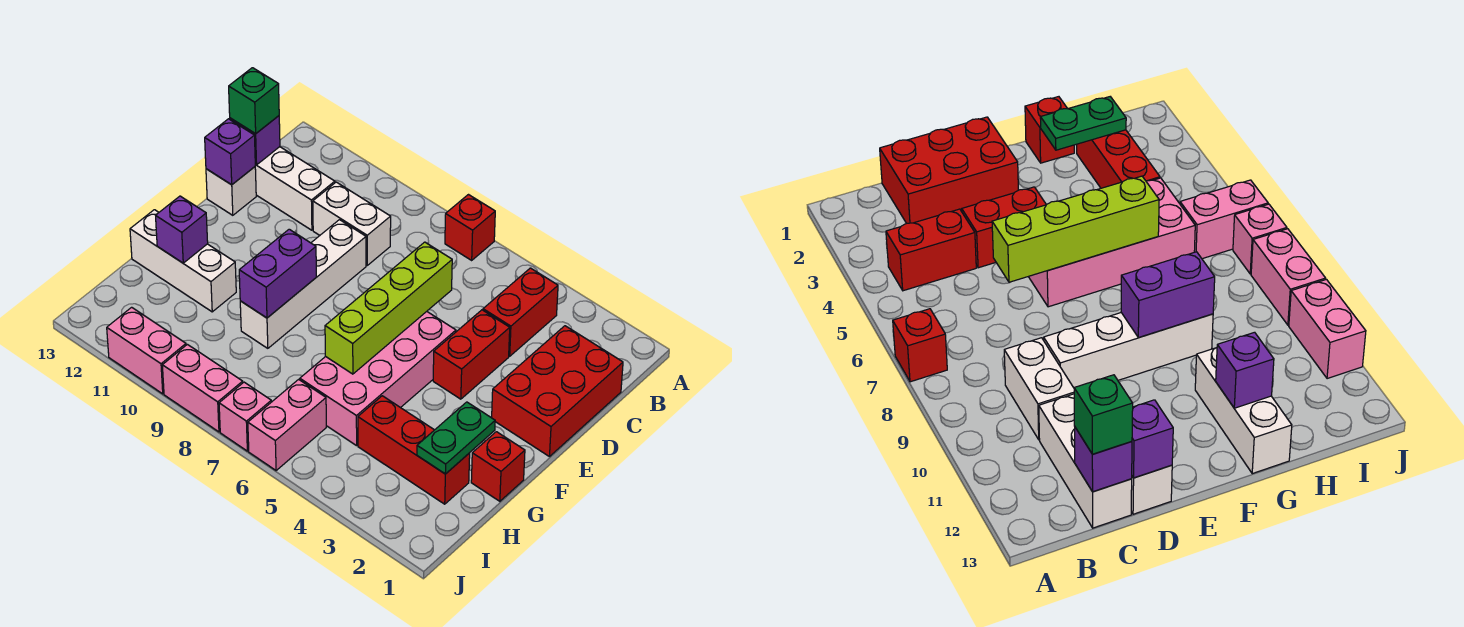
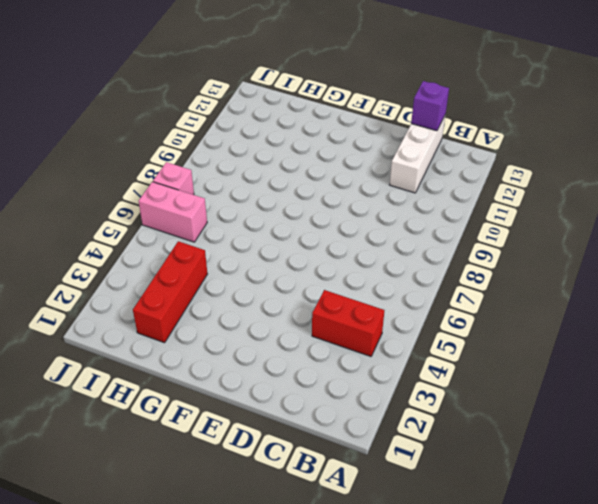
none -> red 1x1 brick [445,195,495,260]
none -> red 2x3 brick [492,326,623,456]
none -> white 1x2 brick [313,182,391,265]

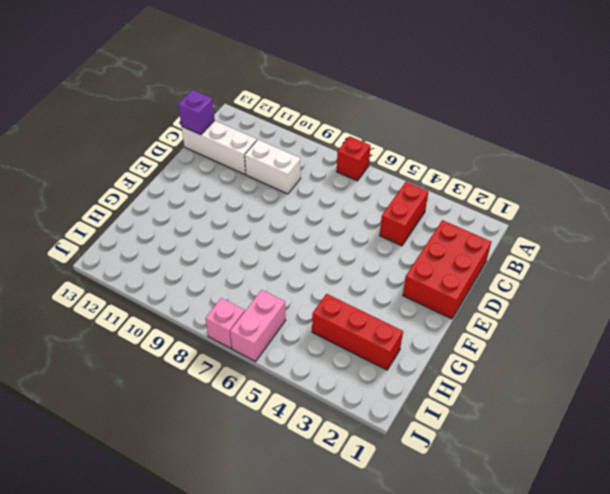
none -> red 1x2 brick [433,310,510,399]
none -> white 1x4 brick [240,220,366,348]
none -> white 1x1 brick [206,167,256,215]

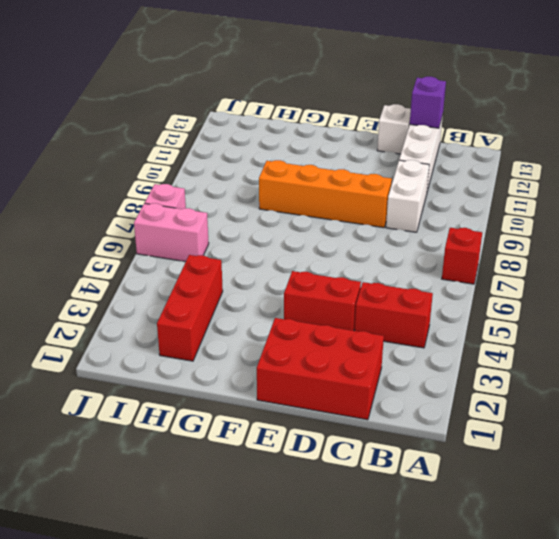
orange 1x4 brick [259,160,392,228] -> white 1x4 brick [240,220,366,348]
none -> pink 2x4 brick [300,312,456,446]
none -> red 1x1 brick [471,432,525,501]
none -> white 1x3 brick [130,210,236,312]

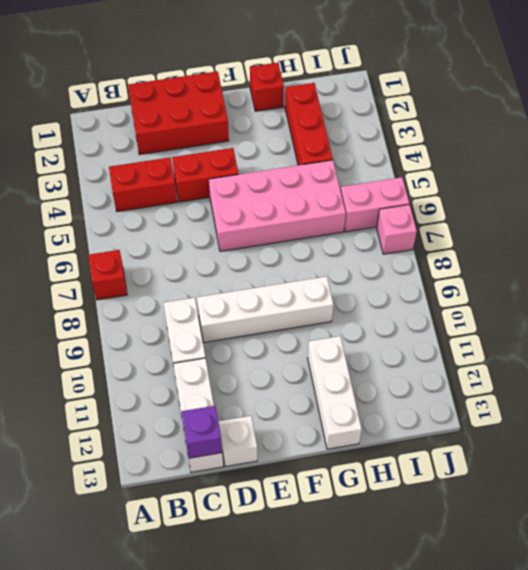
none -> pink 1x2 brick [162,344,243,432]
none -> pink 1x2 brick [107,307,186,394]
none -> lime 1x4 brick [325,242,452,374]

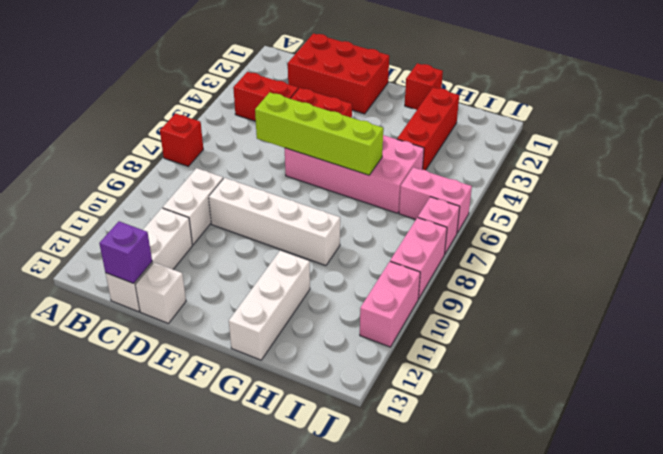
none -> purple 1x1 brick [205,119,255,185]
none -> purple 1x2 brick [239,229,316,318]
none -> green 1x2 plate [417,402,495,474]

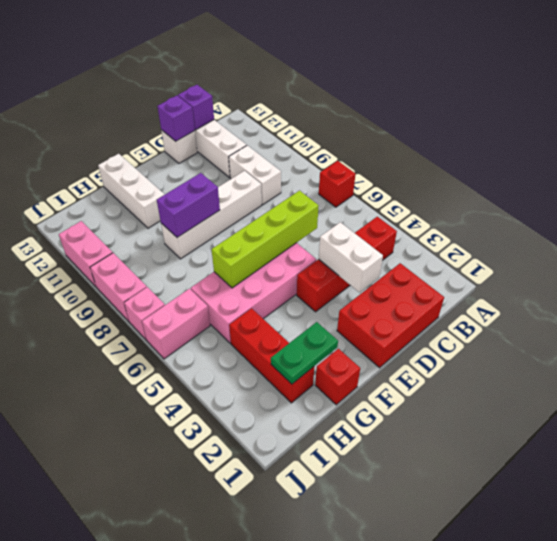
white 1x2 brick [319,222,383,293] -> none
none -> purple 1x1 brick [156,196,208,263]
none -> green 1x1 brick [229,68,279,134]

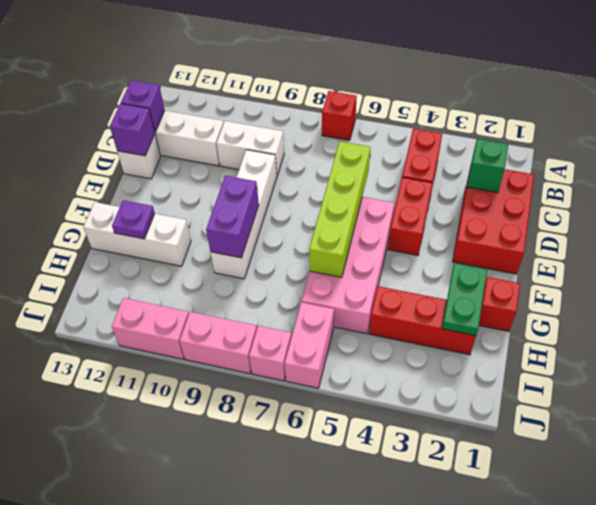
green 1x1 brick [467,139,509,193] -> green 1x1 brick moved to [229,68,279,134]
purple 1x1 plate [112,200,155,239] -> purple 1x1 brick [156,196,208,263]

